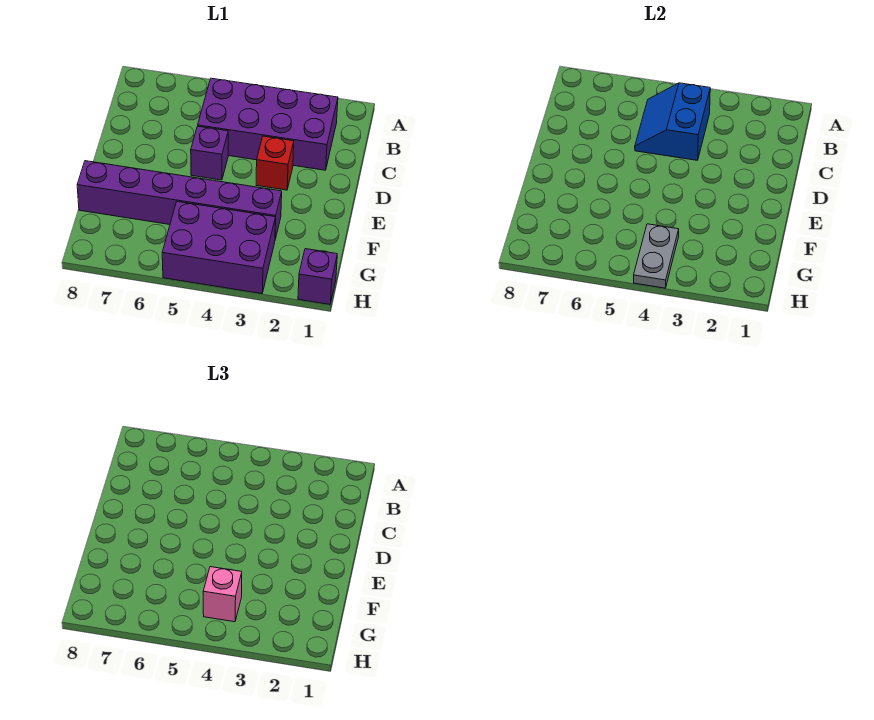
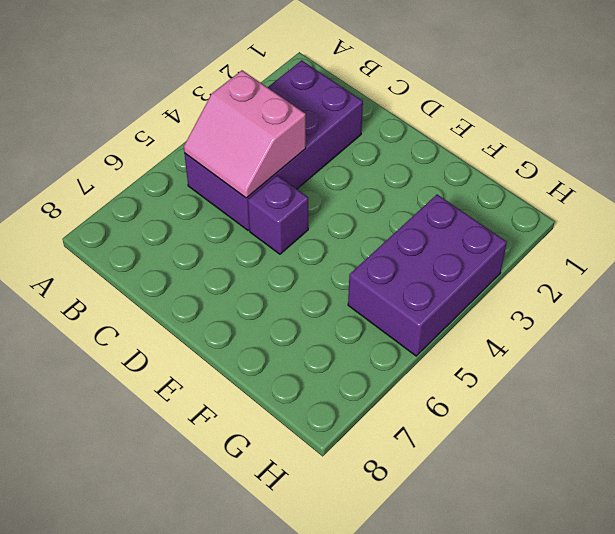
pink 2x2 slope [184,70,306,198] -> blue 2x2 slope [635,83,710,160]
none -> red 1x1 brick [256,136,294,190]
none -> purple 1x6 brick [77,161,282,239]

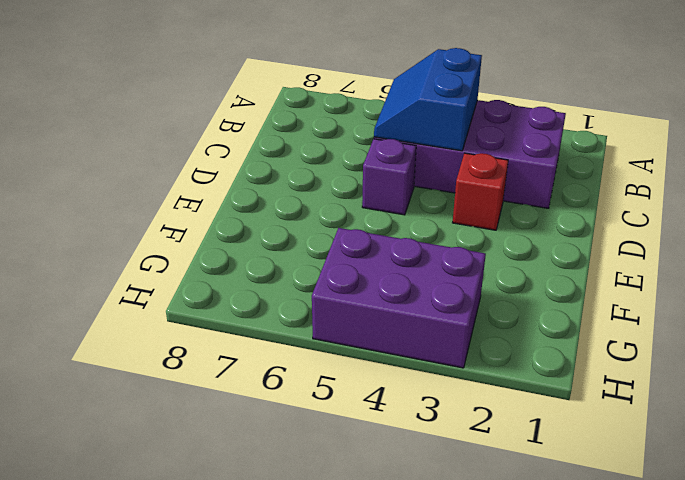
none -> purple 1x6 brick [77,161,282,239]
none -> purple 1x1 brick [298,249,337,304]

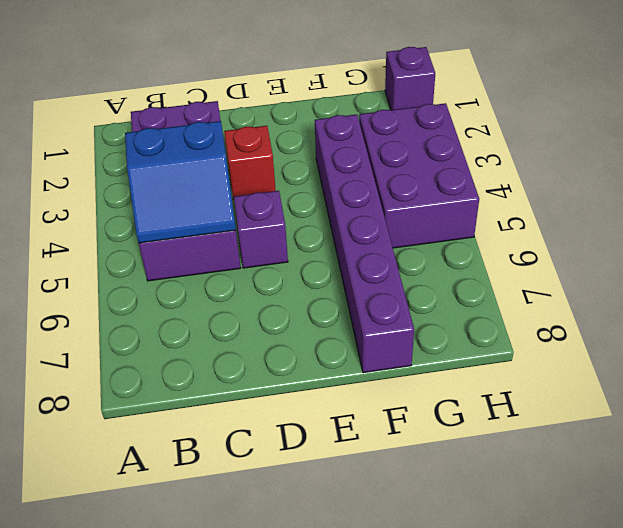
none -> grey 1x2 plate [634,224,679,288]
none -> pink 1x1 brick [203,567,242,622]

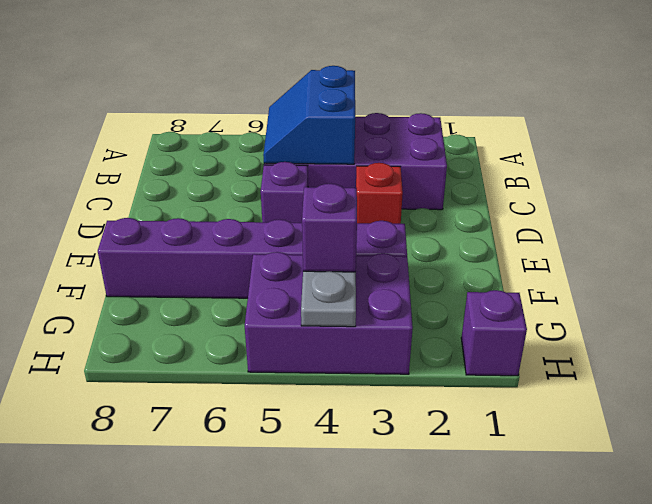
purple 1x1 brick [302,184,357,272] -> pink 1x1 brick [203,567,242,622]

